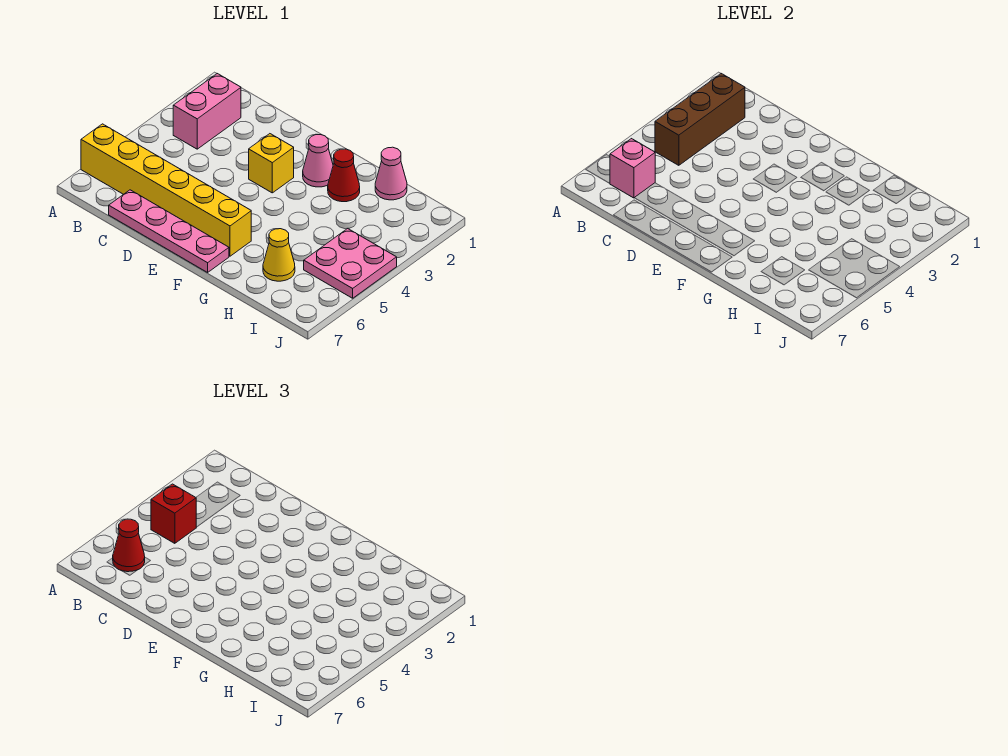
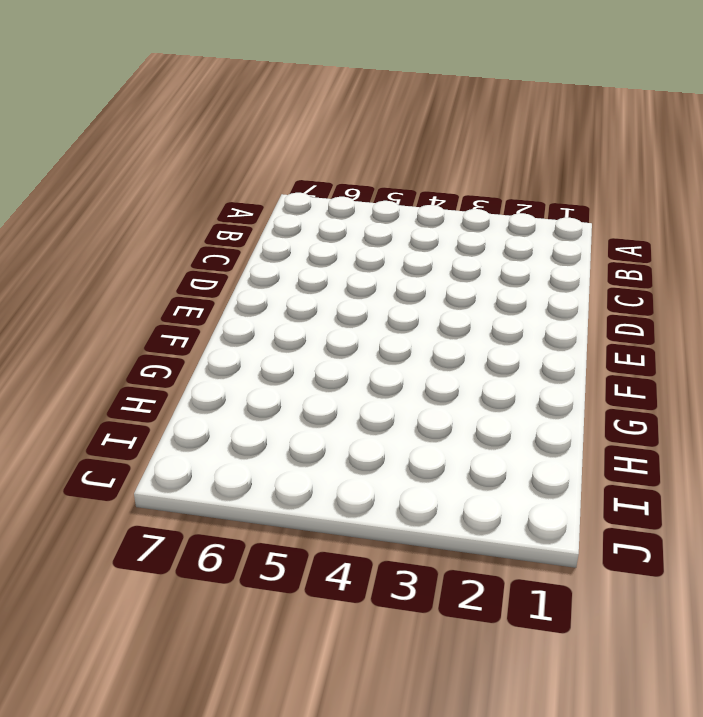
none -> yellow 1x6 brick [81,124,251,256]
none -> pink 1x2 brick [173,74,241,149]
none -> pink 1x4 plate [109,190,229,272]

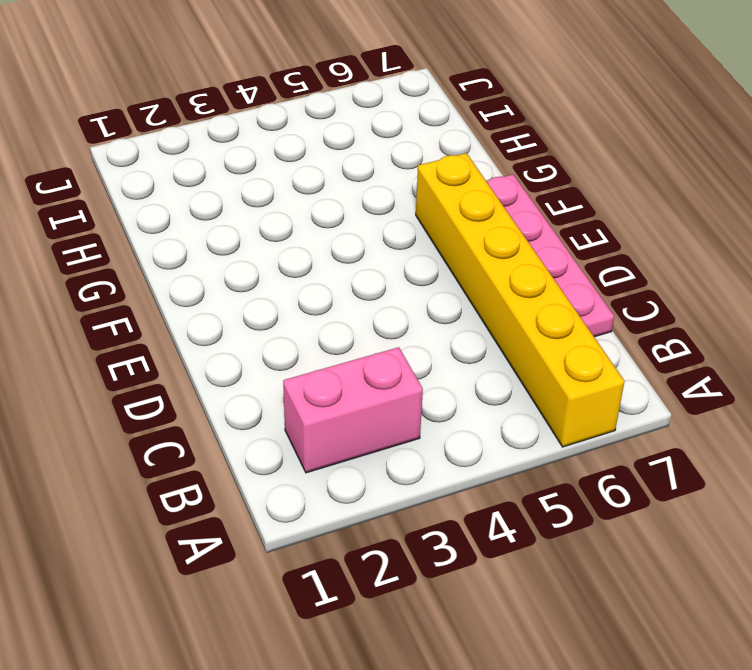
none -> yellow 1x1 brick [249,134,294,193]
none -> pink 1x1 cone [303,135,333,187]
none -> red 1x1 cone [328,149,360,202]

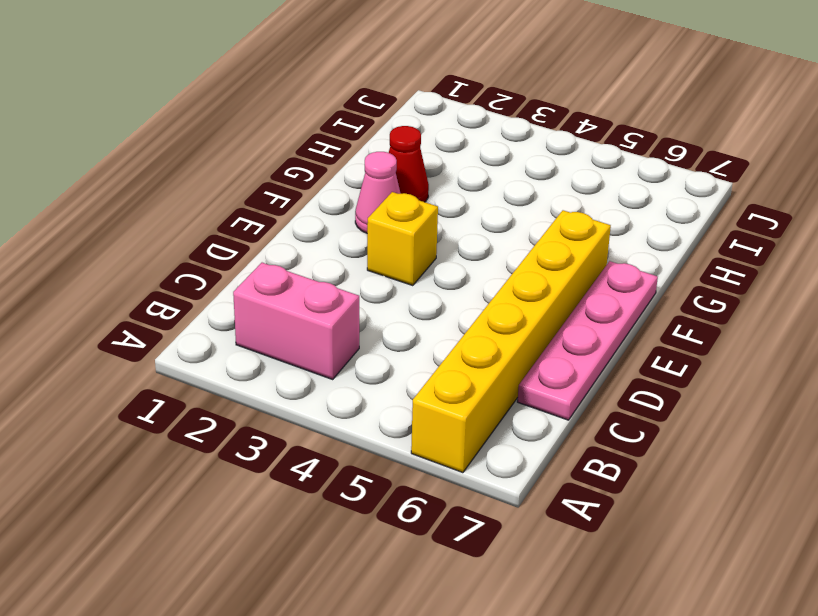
none -> pink 1x1 cone [375,147,407,200]
none -> yellow 1x1 cone [263,229,295,281]
none -> pink 2x2 plate [304,229,397,298]

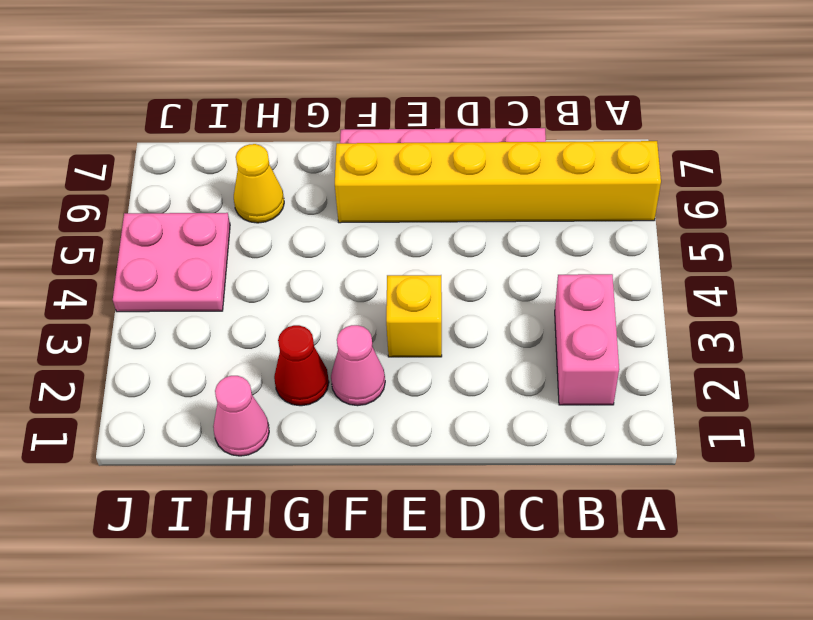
none -> brown 1x3 brick [655,74,745,165]
none -> pink 1x1 brick [610,139,655,198]
none -> red 1x1 brick [151,484,196,543]

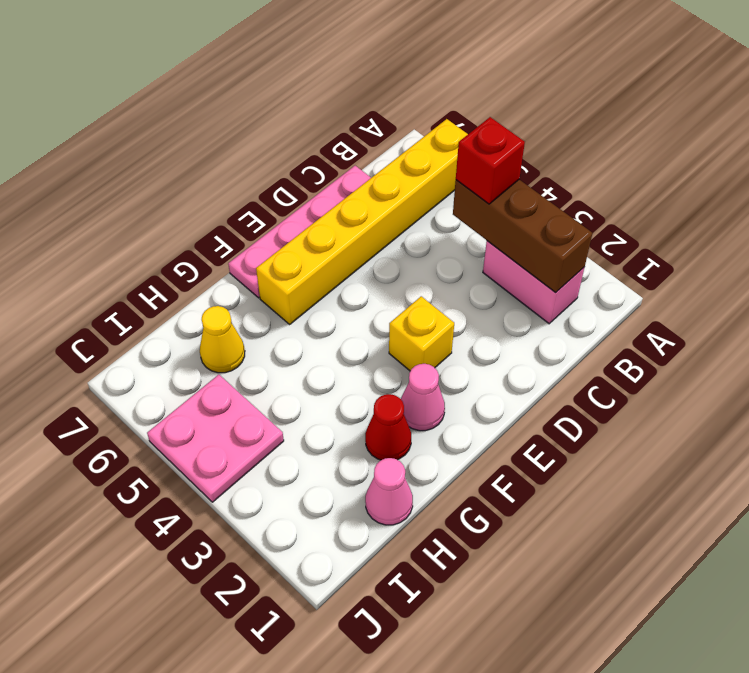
none -> pink 1x1 brick [610,139,655,198]
none -> red 1x1 cone [113,519,145,572]

